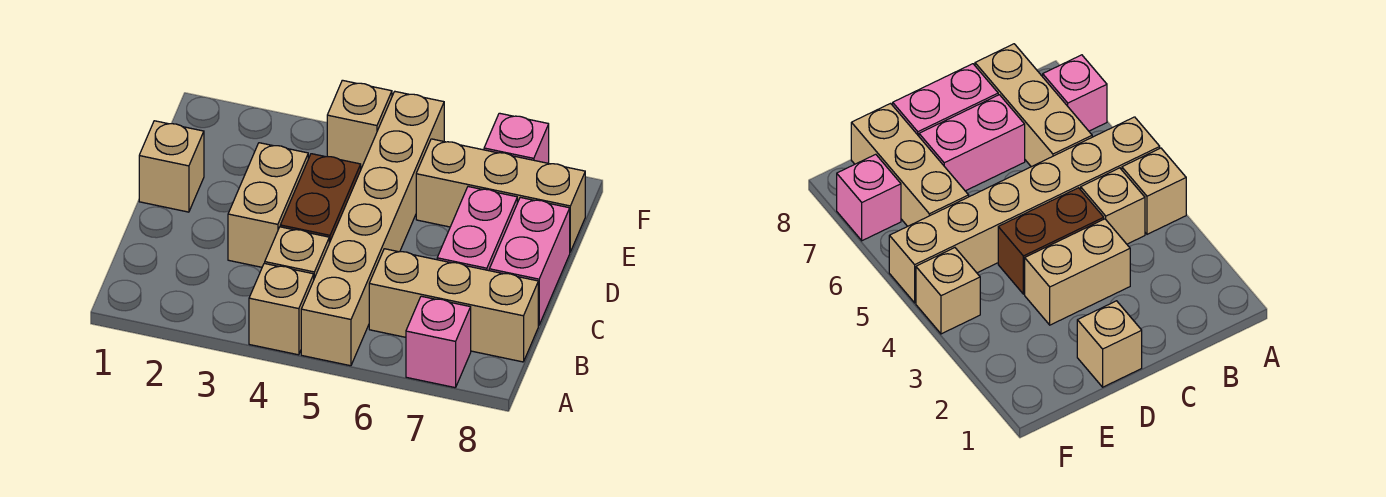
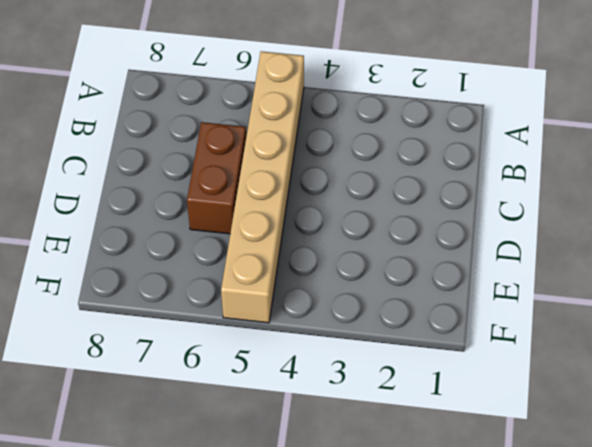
brown 1x2 brick [187,122,246,234] -> brown 1x2 brick moved to [280,154,361,243]
none -> tan 1x1 brick [249,263,314,355]
none -> pink 1x1 brick [406,296,471,388]
none -> tan 1x1 brick [265,227,329,278]

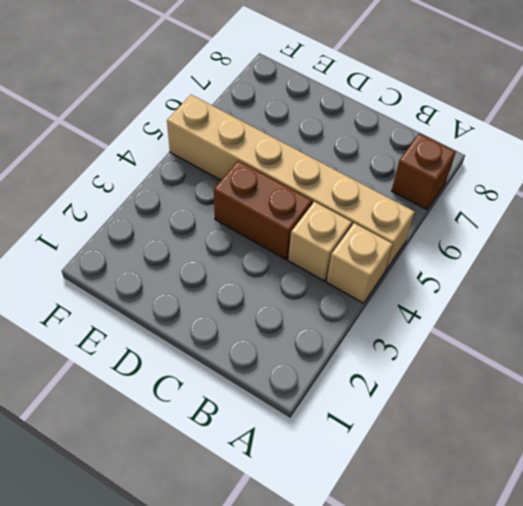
brown 1x1 brick [392,133,456,210] -> pink 1x1 brick [406,296,471,388]
none -> tan 1x3 brick [369,249,538,362]
none -> tan 1x2 brick [228,143,308,267]
none -> pink 1x2 brick [437,187,517,271]

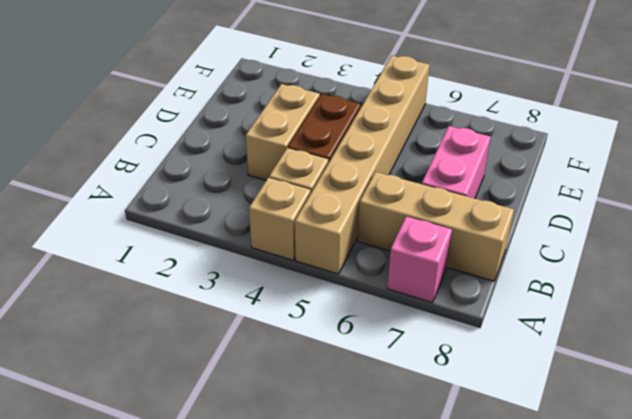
none -> pink 1x2 brick [489,197,570,325]
none -> tan 1x1 brick [139,121,204,212]
none -> tan 1x3 brick [416,139,585,252]

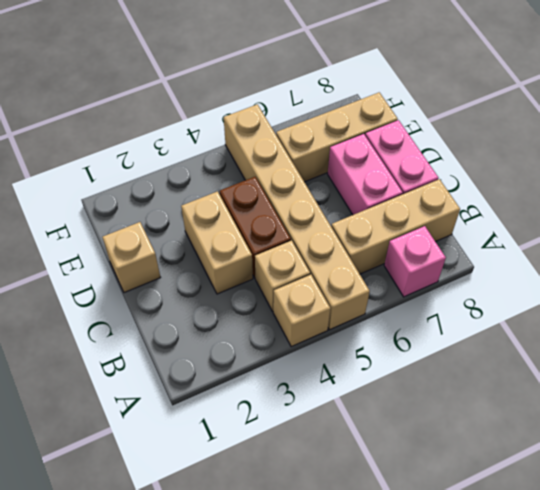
none -> tan 1x1 brick [327,80,392,168]
none -> pink 1x1 brick [484,113,549,163]

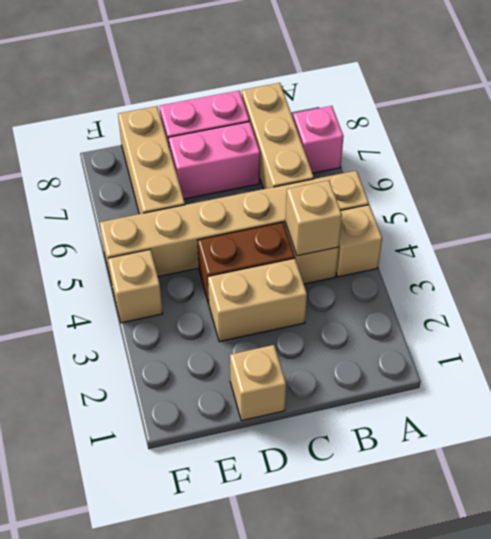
tan 1x1 brick [285,180,342,256] -> none
none -> pink 1x1 brick [484,113,549,163]

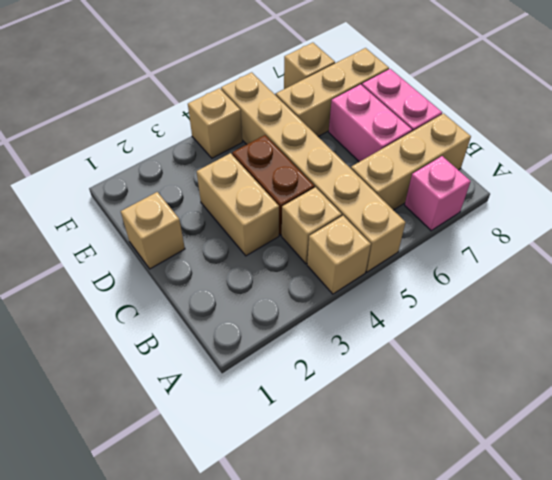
tan 1x1 brick [284,43,335,89] -> pink 1x1 brick [484,113,549,163]

